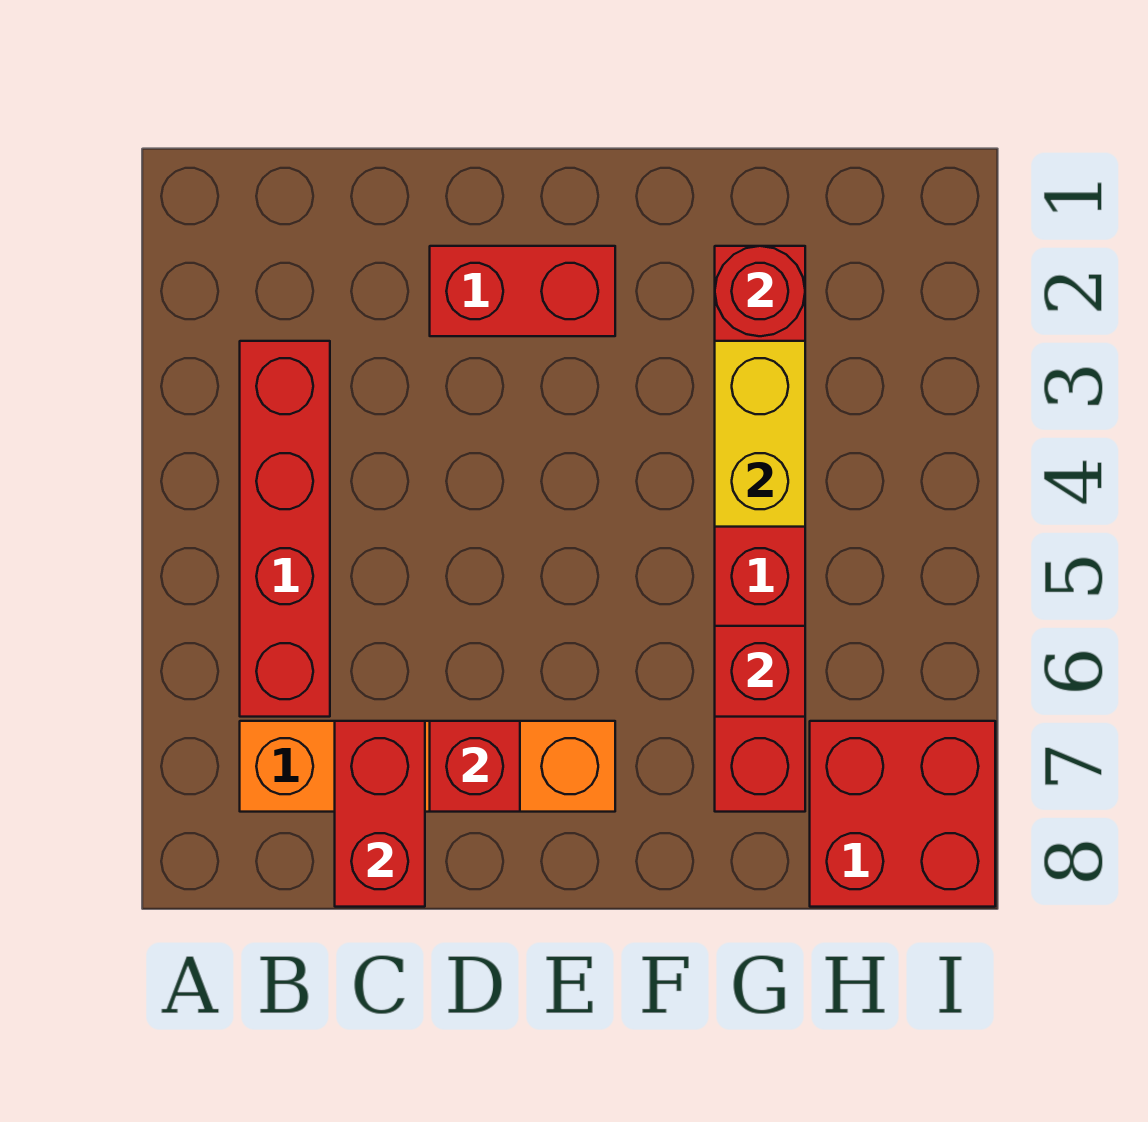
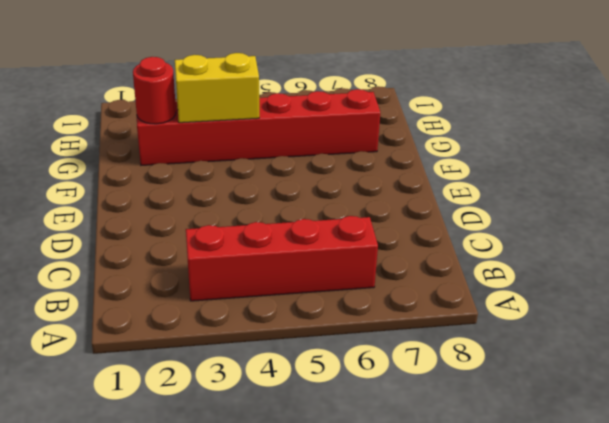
none -> orange 1x4 brick [240,721,615,812]
none -> red 1x2 brick [430,246,615,336]

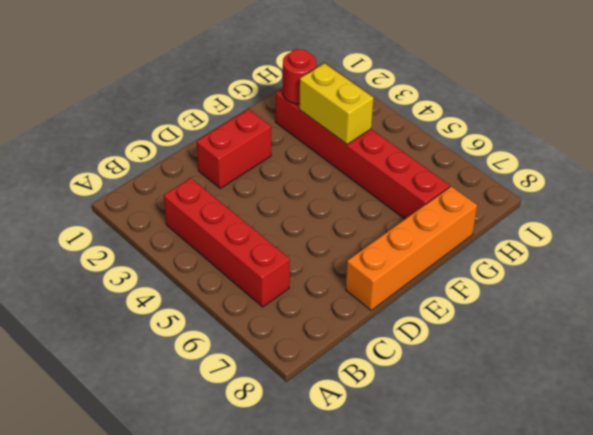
orange 1x4 brick [346,186,477,310] -> orange 1x4 brick moved to [240,721,615,812]
none -> red 2x2 brick [810,721,995,907]
none -> red 1x2 brick [335,721,425,907]

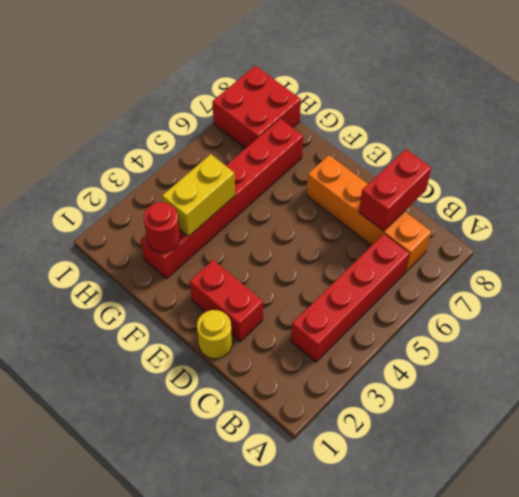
yellow 1x1 round brick [197,310,232,359] -> none
none -> red 1x1 brick [430,721,520,812]
none -> red 1x1 brick [715,626,805,717]

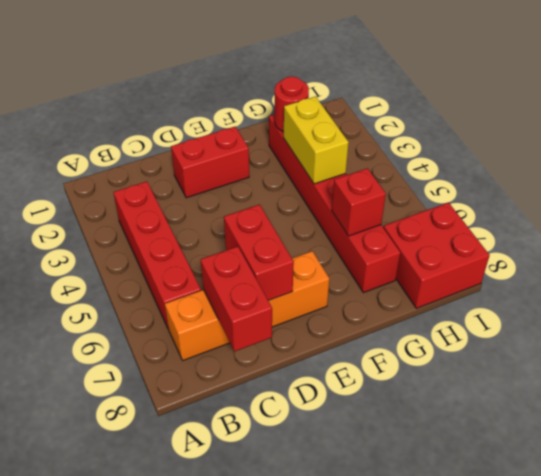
red 1x2 brick [224,205,294,301] -> red 1x1 brick [430,721,520,812]

